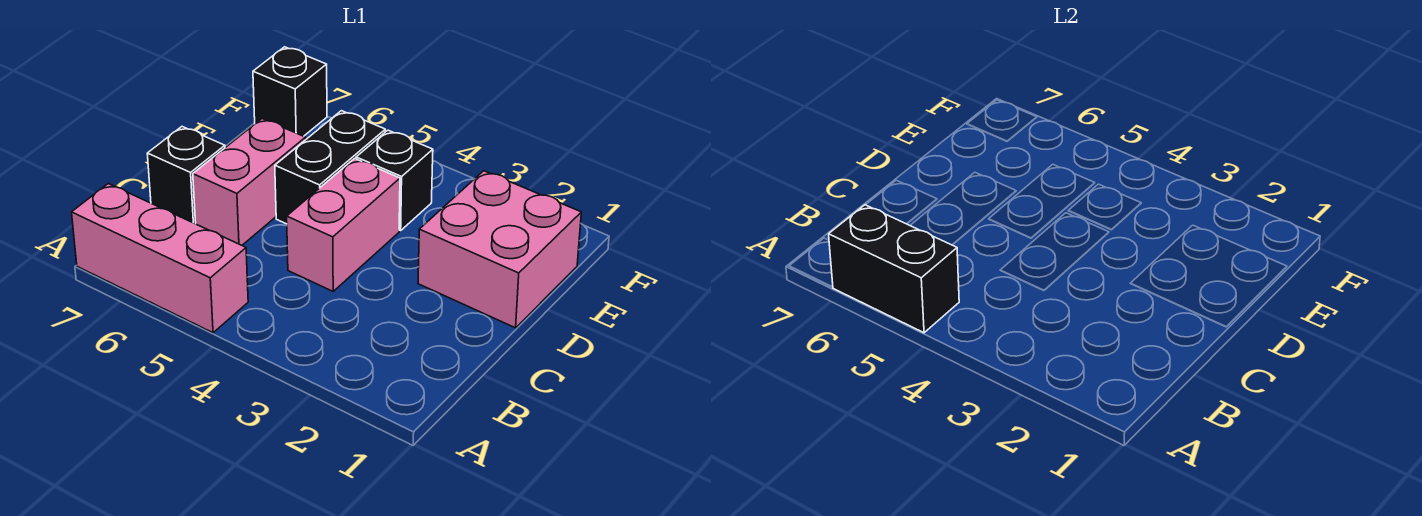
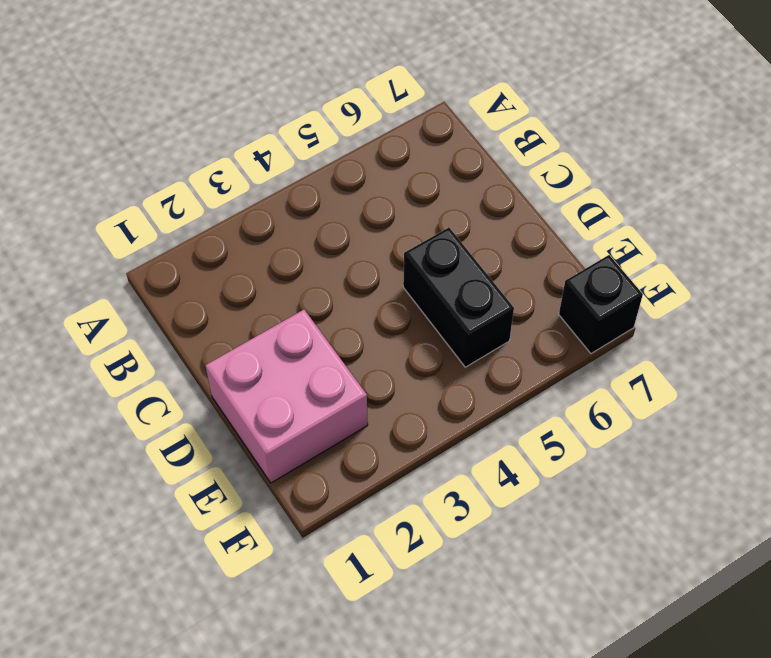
none -> pink 1x3 brick [72,184,248,333]
none -> pink 1x2 brick [287,159,400,291]

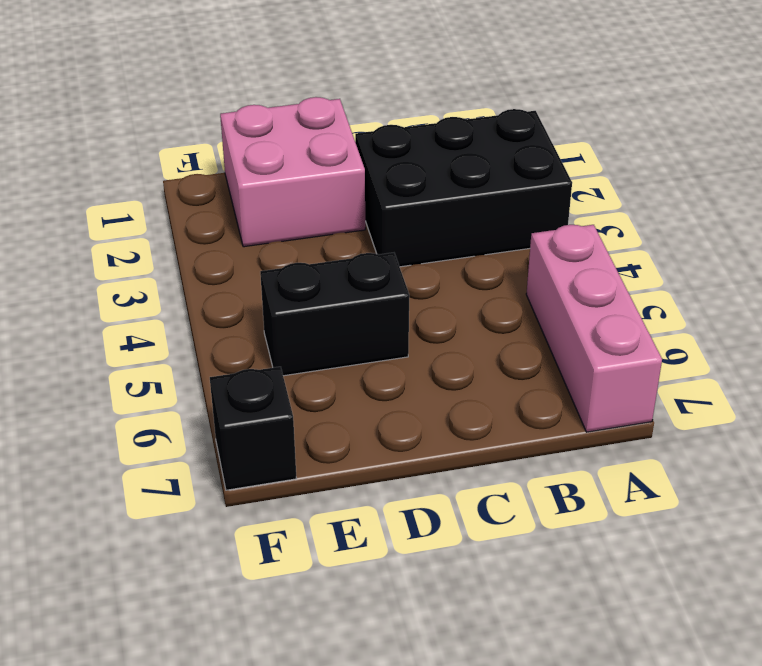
black 2x3 brick [355,109,572,267] -> none
none -> pink 1x2 brick [287,159,400,291]
none -> pink 1x2 brick [193,119,306,245]

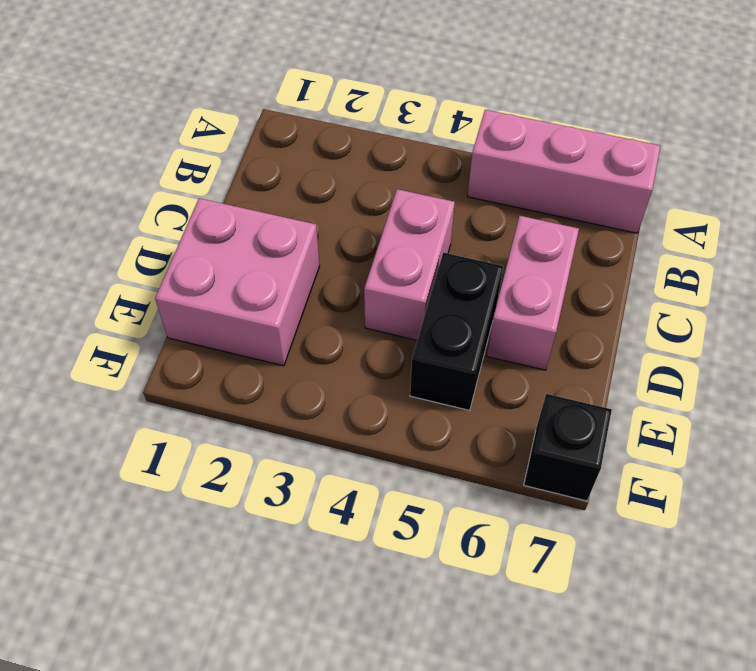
none -> black 1x1 brick [147,127,225,224]
none -> black 1x1 brick [356,130,433,231]

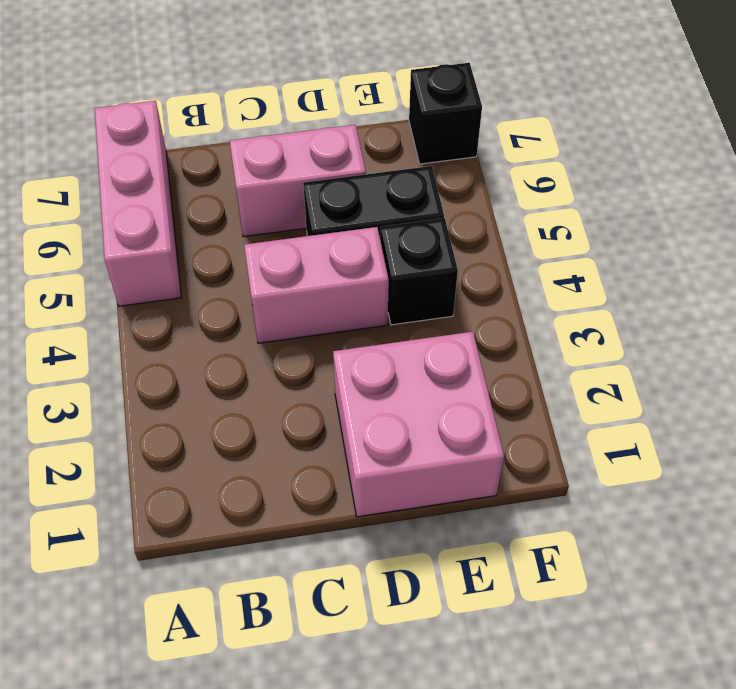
none -> black 1x1 brick [147,127,225,224]
none -> black 1x2 brick [829,205,959,333]

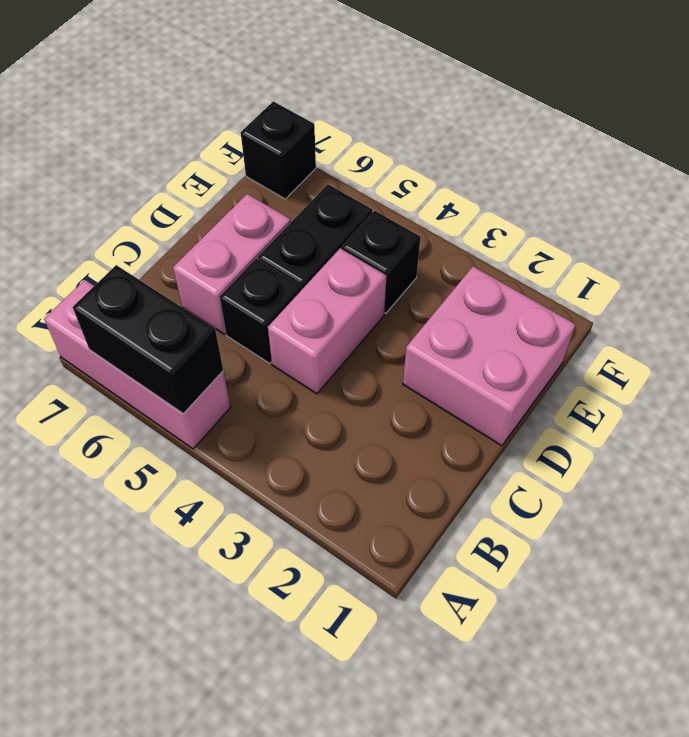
black 1x1 brick [220,259,302,363] -> black 1x1 brick moved to [147,127,225,224]

